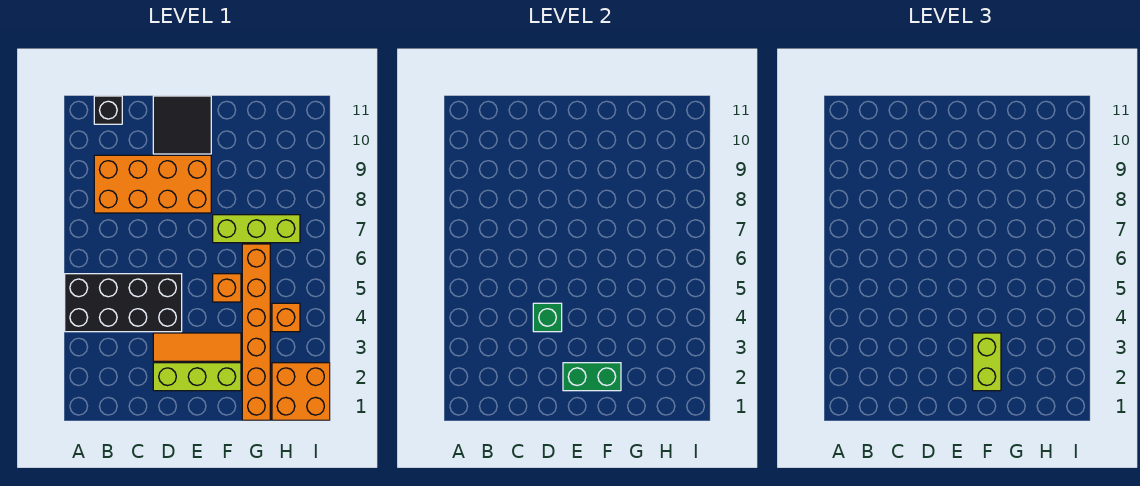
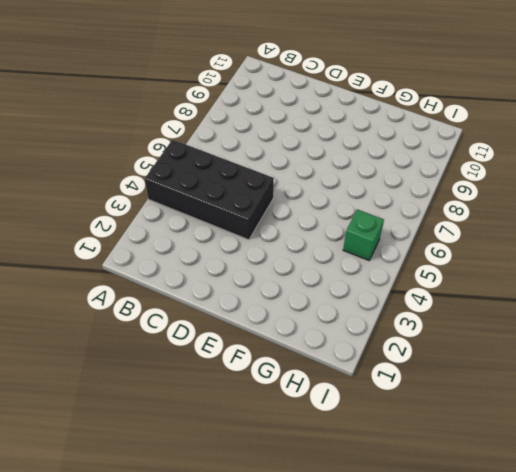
green 1x1 brick [343,209,384,260] -> green 1x1 brick moved to [533,303,562,332]
none -> orange 2x4 brick [94,155,211,213]
none -> black 1x1 brick [94,96,122,124]
none -> lime 1x3 brick [153,363,241,391]

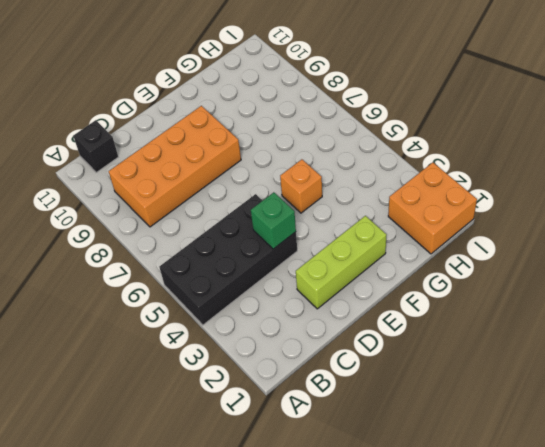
none -> orange 1x3 tile [153,333,241,361]
none -> black 2x2 tile [153,96,211,154]
none -> lime 1x3 brick [213,215,300,243]

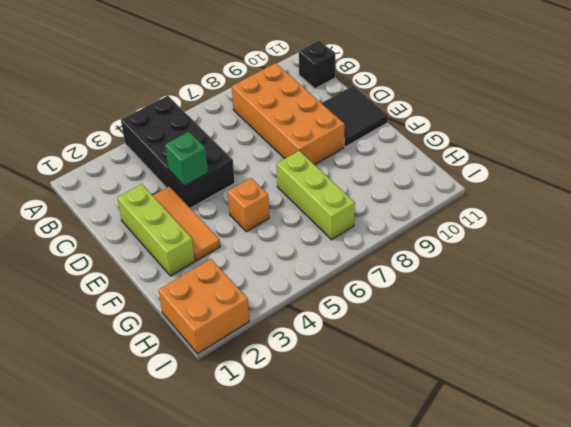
none -> orange 1x6 brick [242,244,270,420]
none -> orange 1x1 brick [272,303,300,332]
none -> green 1x2 brick [563,363,621,391]

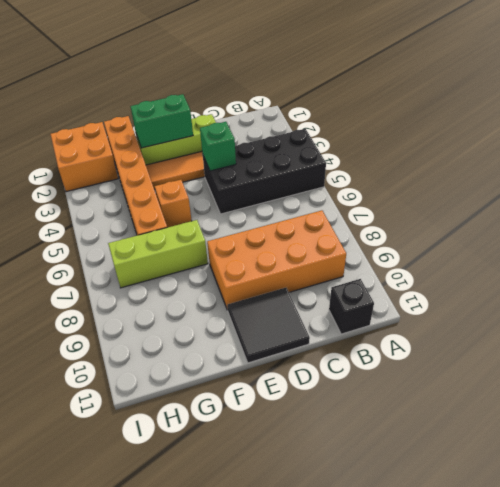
none -> orange 1x1 brick [272,303,300,332]
none -> lime 1x2 brick [973,333,1001,391]

